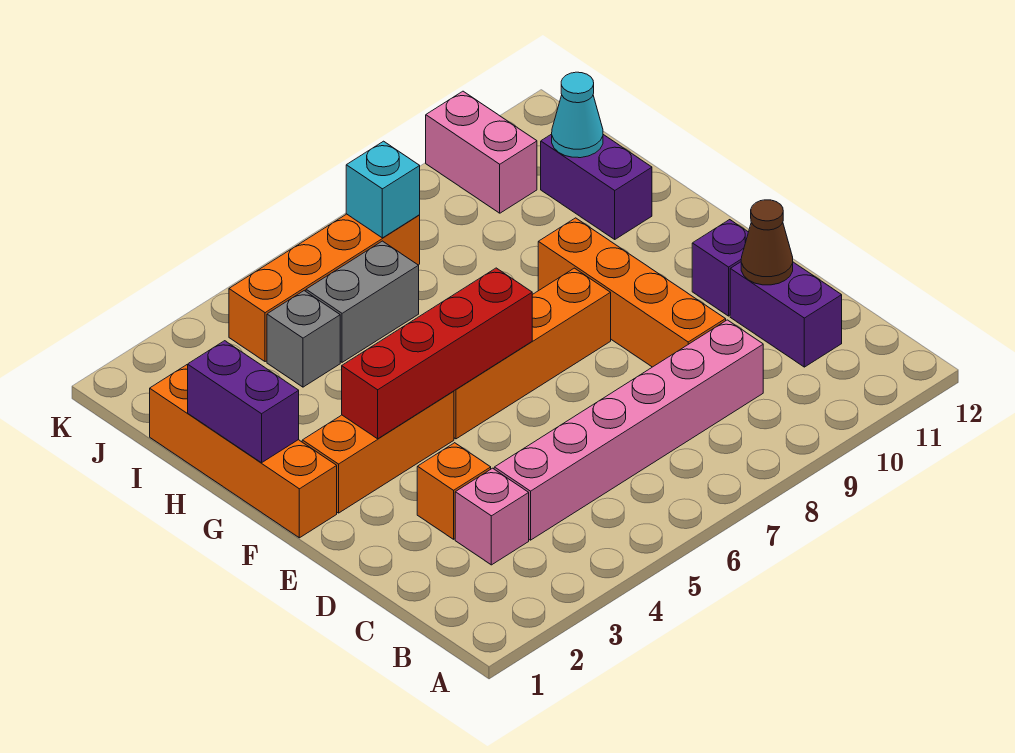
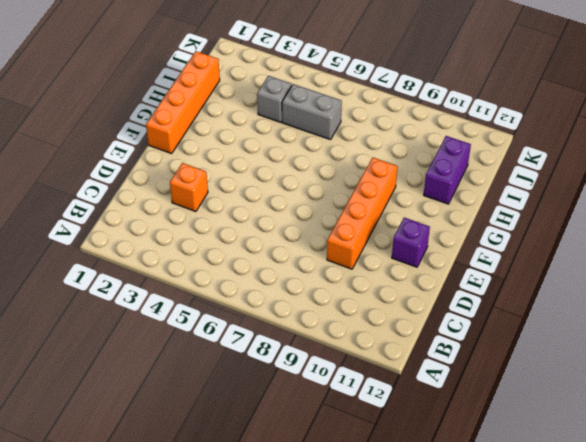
none -> pink 1x1 brick [455,468,529,565]
none -> pink 1x6 brick [494,320,763,540]
none -> purple 1x2 brick [730,262,842,367]

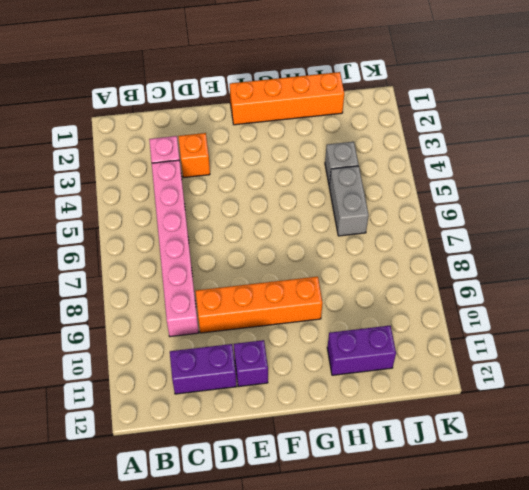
none -> orange 1x3 brick [302,391,454,513]
none -> orange 1x4 brick [454,268,611,439]
none -> orange 1x4 brick [229,214,420,362]

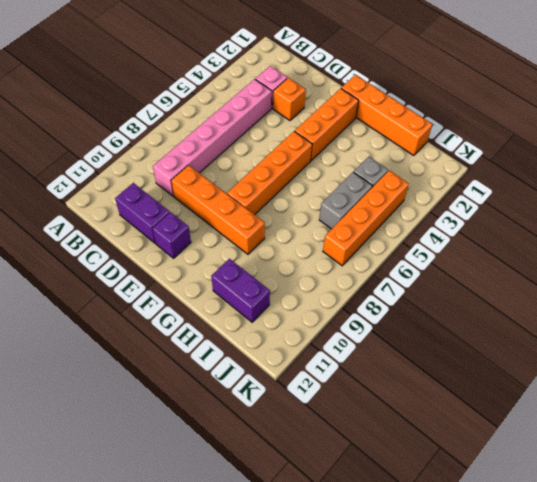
none -> pink 1x2 brick [426,91,537,213]
none -> brown 1x1 cone [741,200,793,285]
none -> red 1x4 brick [342,268,532,439]

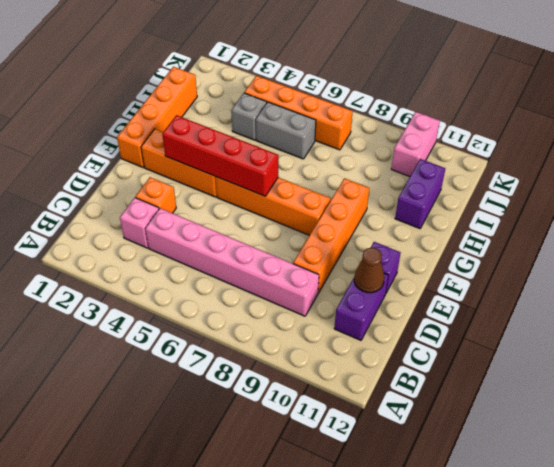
none -> purple 1x2 brick [188,341,299,463]
none -> cyan 1x1 cone [552,72,603,158]
none -> cyan 1x1 brick [346,141,420,238]

